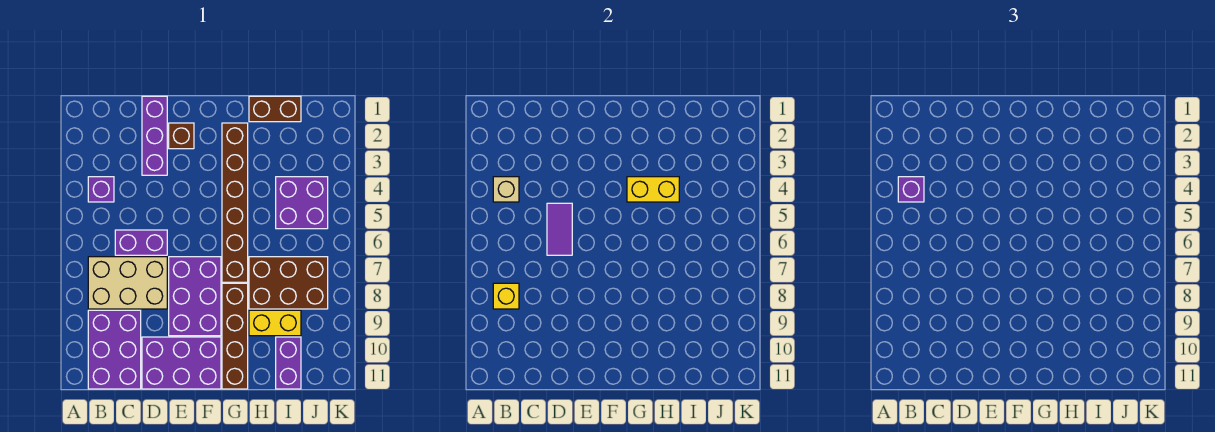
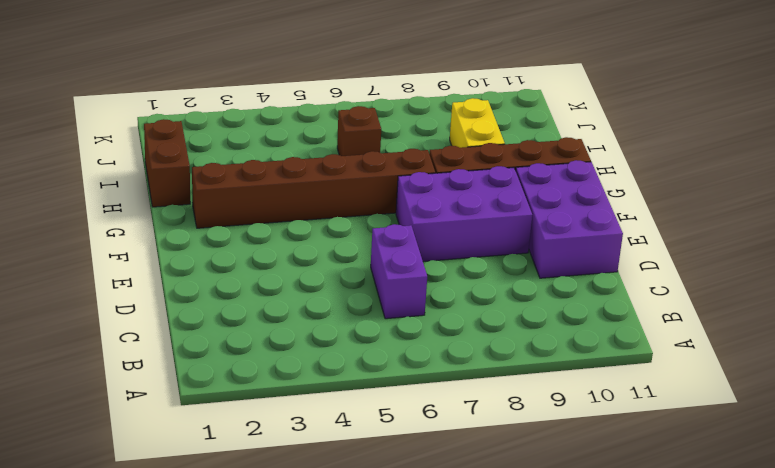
brown 1x1 brick [337,106,381,156] -> brown 1x1 brick moved to [169,123,194,149]
none -> purple 1x1 brick [88,177,114,202]
none -> tan 2x3 brick [88,257,167,309]
none -> purple 2x3 brick [88,310,141,389]

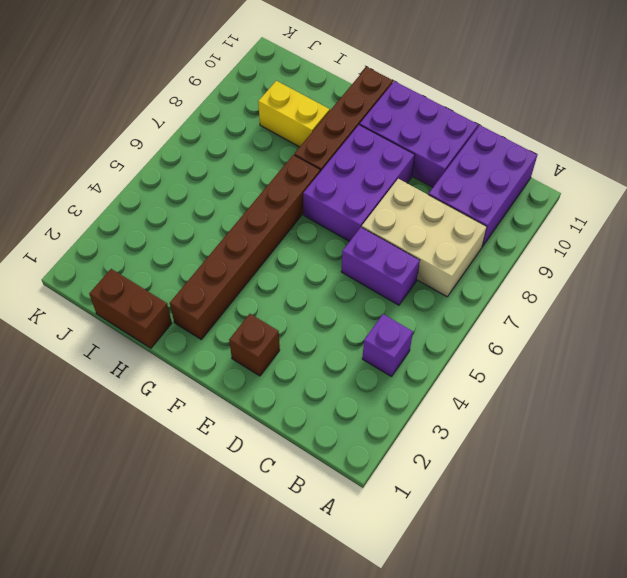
none -> purple 1x3 brick [142,96,167,175]
none -> brown 2x3 brick [249,257,328,309]
none -> purple 2x2 brick [276,177,328,229]

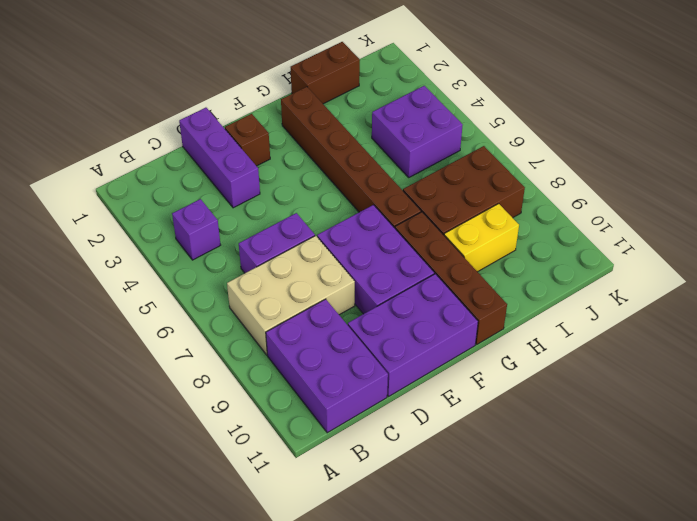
none -> purple 1x2 brick [276,337,301,389]
none -> tan 1x1 brick [493,177,519,202]
none -> yellow 1x1 brick [493,283,519,309]

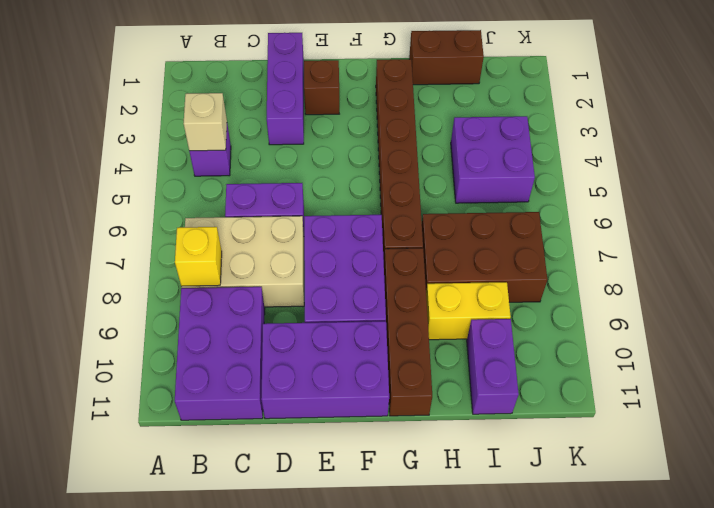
none -> purple 1x2 tile [547,203,572,255]
none -> yellow 1x2 brick [627,177,679,202]
none -> purple 1x1 brick [898,177,924,202]

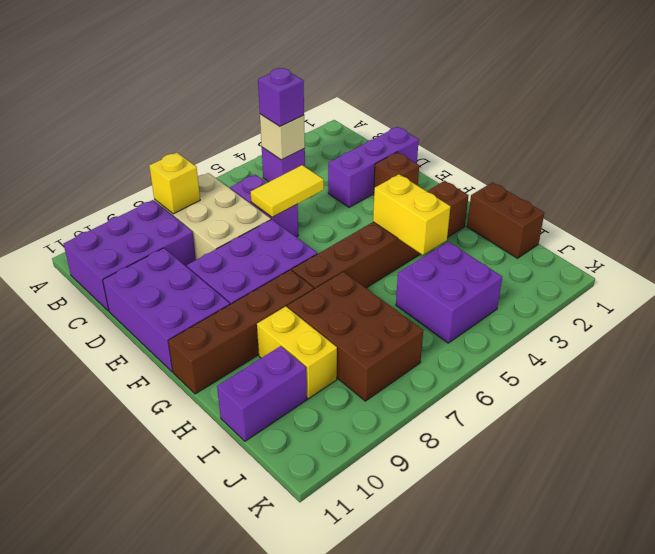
yellow 1x2 tile [251,165,324,217] -> purple 1x2 tile [547,203,572,255]

